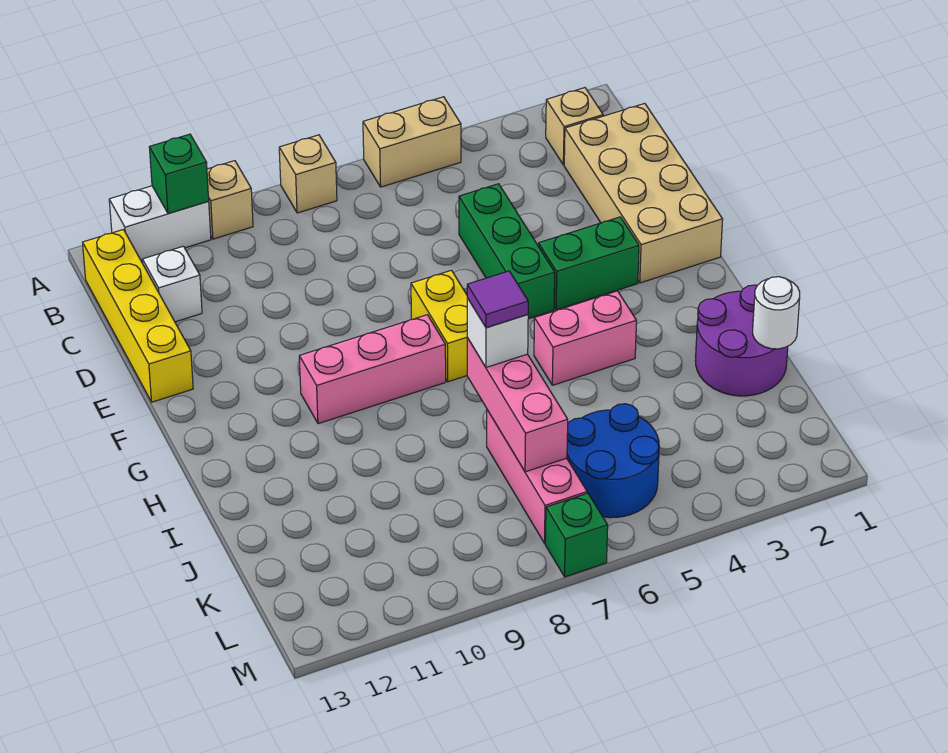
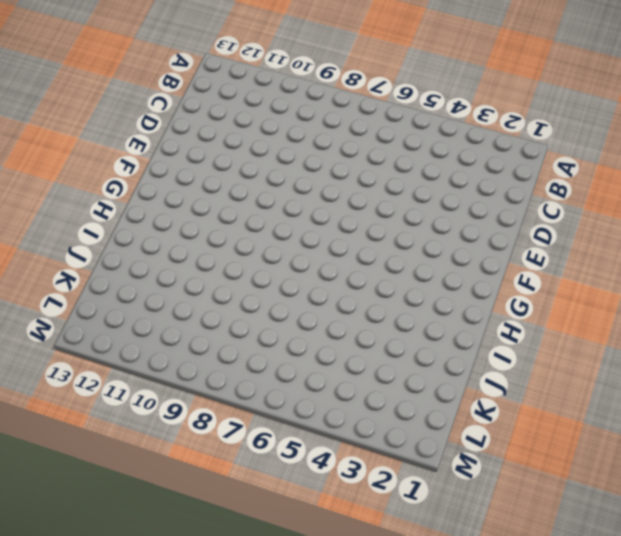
none -> tan 1x2 brick [363,97,461,187]
none -> tan 1x1 brick [279,135,337,213]
none -> tan 1x1 brick [207,161,253,239]

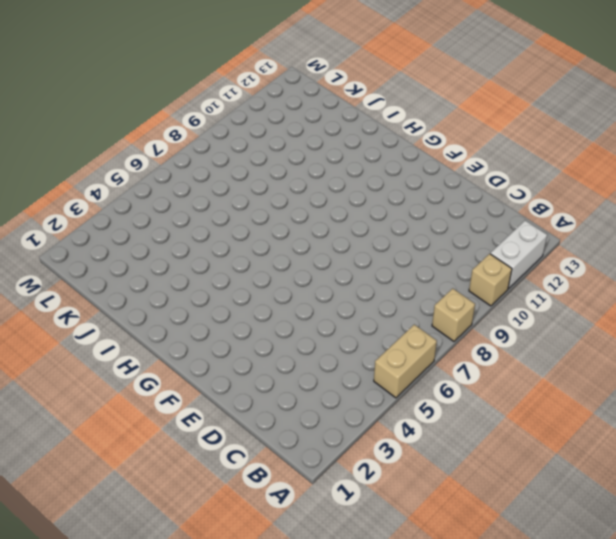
none -> tan 1x1 brick [546,88,603,165]
none -> yellow 1x4 brick [83,230,193,402]
none -> tan 2x4 brick [564,103,723,283]

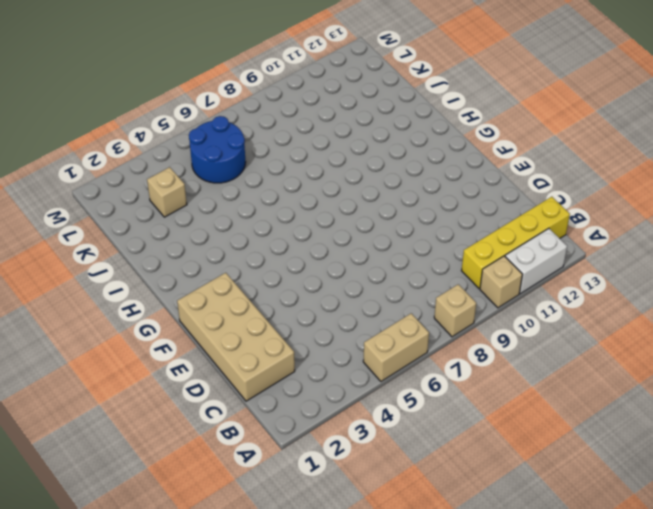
yellow 1x4 brick [462,197,570,289] -> yellow 1x4 brick turned to [83,230,193,402]
tan 1x1 brick [147,167,187,217] -> tan 1x1 brick moved to [546,88,603,165]
none -> white 1x1 brick [143,246,202,322]
none -> green 1x3 brick [459,184,555,319]
none -> green 1x2 brick [538,217,639,310]

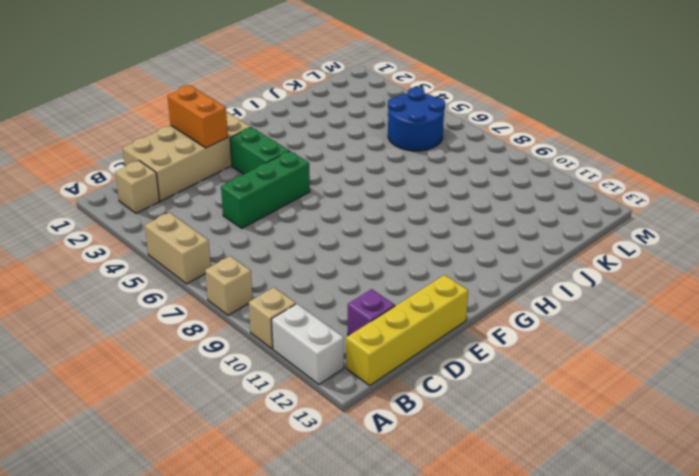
purple 1x1 brick [348,289,395,335] -> white 1x1 brick [143,246,202,322]
orange 1x2 brick [168,86,228,148] -> none
none -> yellow 1x2 brick [411,270,467,382]
none -> pink 1x3 brick [299,315,446,424]
none -> pink 1x2 brick [534,291,637,385]

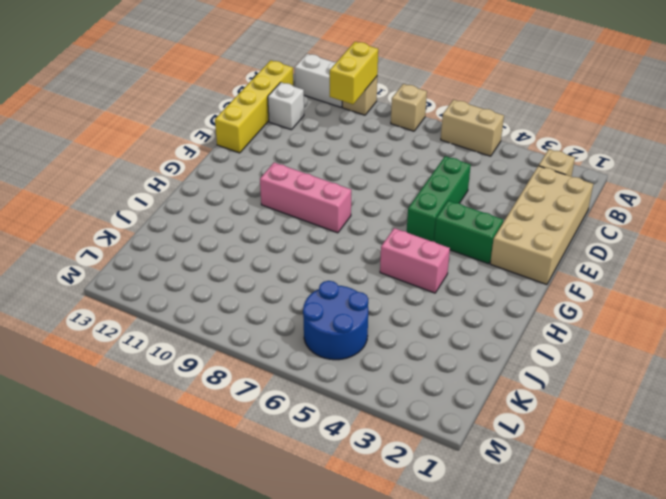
yellow 1x2 brick [330,42,378,104] -> yellow 1x2 brick moved to [411,270,467,382]
none -> purple 2x2 round brick [695,285,788,396]
none -> pink 1x3 brick [487,410,587,543]
none -> green 1x1 brick [545,493,608,577]

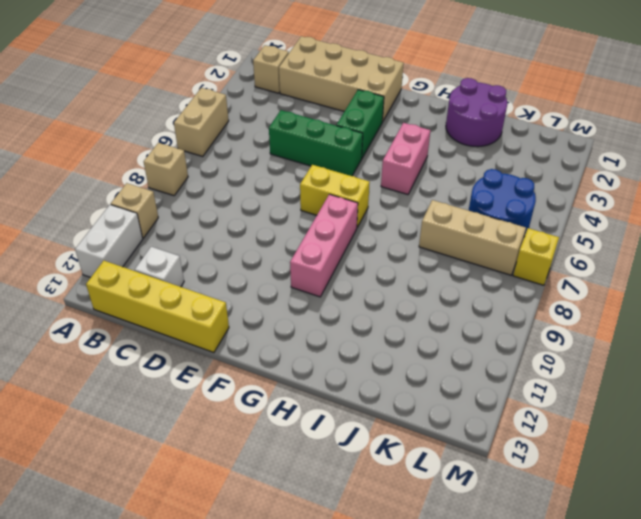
tan 1x3 brick [419,200,526,275] -> pink 1x3 brick [487,410,587,543]
yellow 1x1 brick [513,228,559,285] -> green 1x1 brick [545,493,608,577]
none -> green 1x1 brick [149,134,209,214]
none -> pink 1x3 brick [467,338,568,472]
none -> white 1x1 round brick [753,277,800,349]

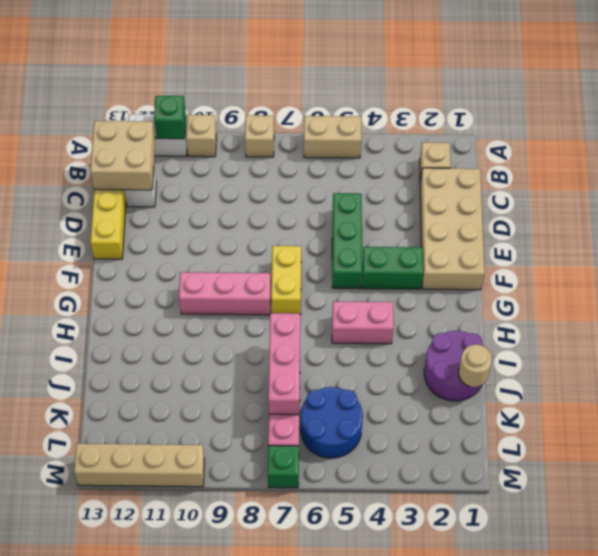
tan 2x2 brick [90,121,155,190] -> none
tan 1x1 round brick [458,344,492,387] -> white 1x1 round brick [753,277,800,349]
tan 1x4 brick [74,444,205,487] -> none
none -> white 1x1 brick [467,298,528,367]
none -> purple 1x1 tile [467,271,528,328]

